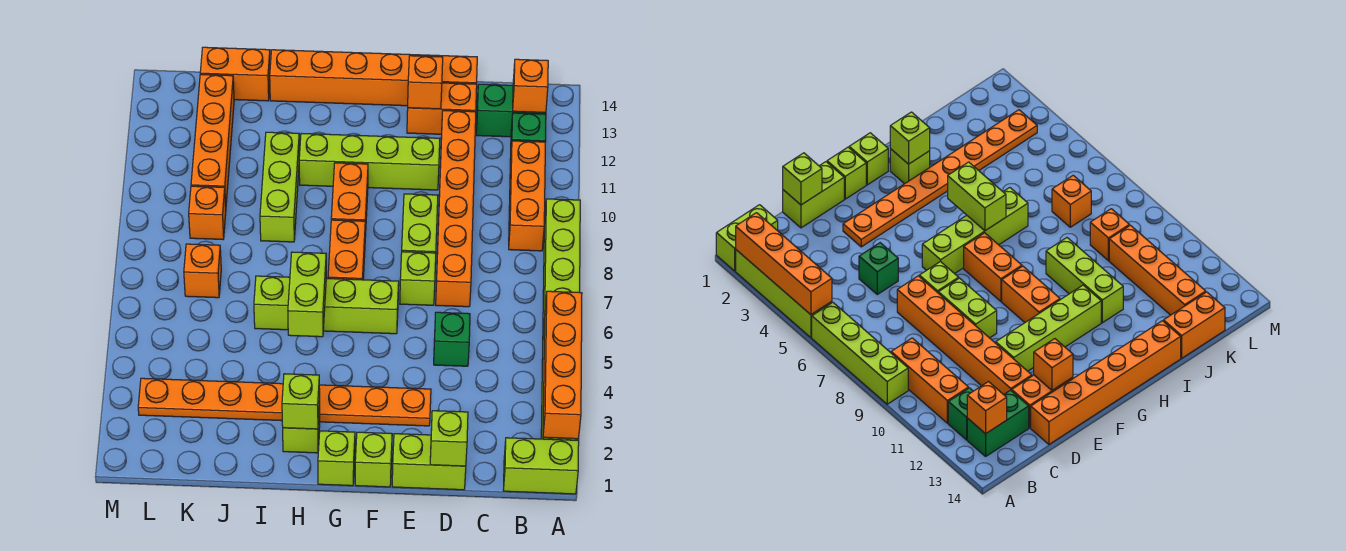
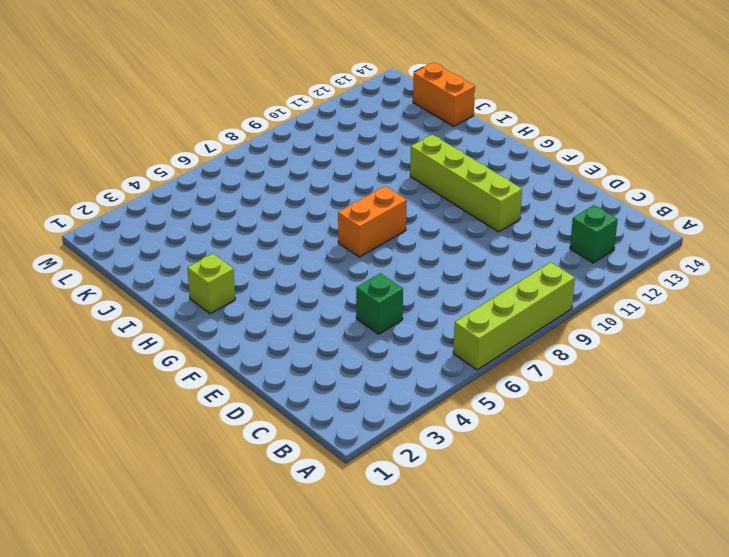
none -> lime 1x2 brick [503,438,579,494]
none -> lime 1x4 brick [736,250,832,338]
none -> orange 1x3 brick [509,141,545,251]
none -> green 1x2 brick [476,84,546,137]

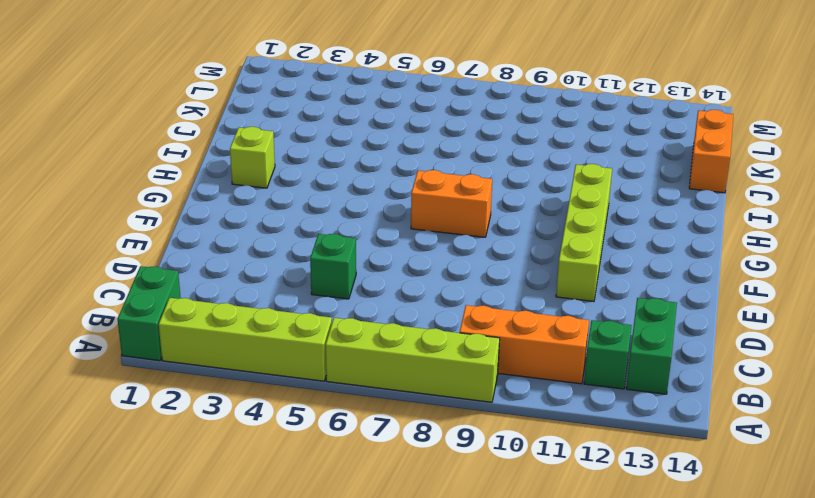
green 1x2 brick [118,266,181,361] -> lime 1x2 brick [503,438,579,494]
none -> lime 1x2 brick [392,434,466,490]
none -> orange 1x6 brick [436,111,476,307]
none -> orange 1x2 brick [407,83,477,134]
none -> orange 1x6 brick [270,50,477,106]

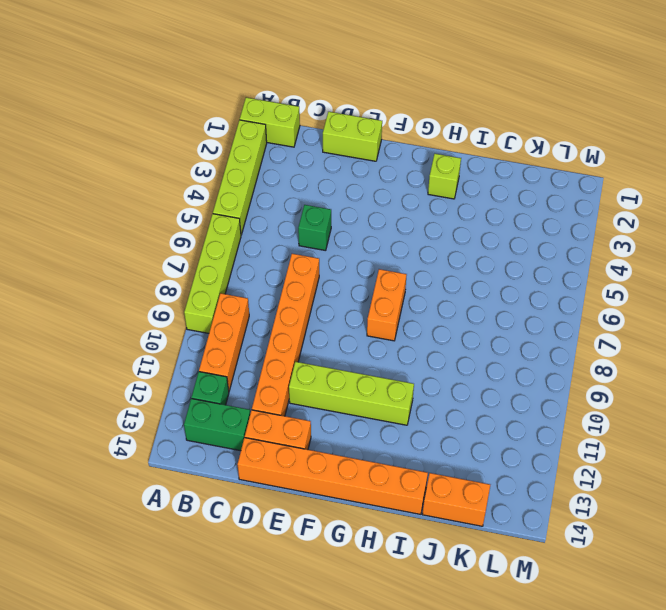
none -> orange 1x8 plate [138,378,431,426]
none -> lime 1x1 brick [400,252,436,305]
none -> lime 1x2 brick [402,194,438,253]
none -> lime 1x1 brick [355,432,392,487]

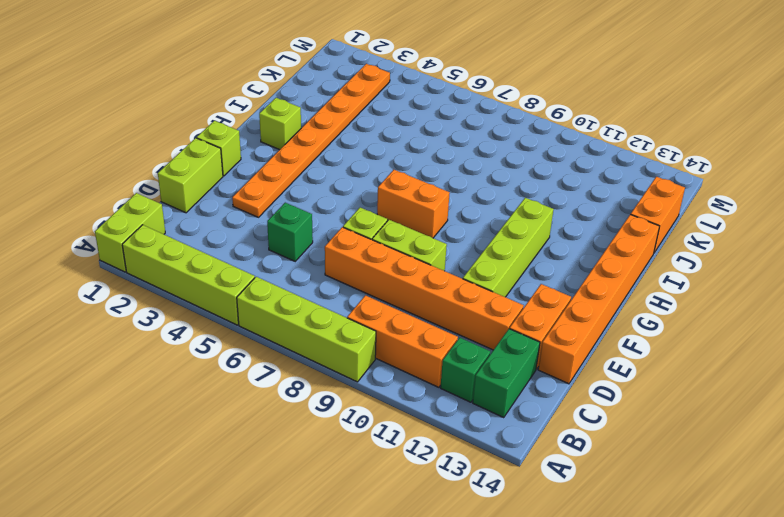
none -> lime 1x4 brick [254,276,399,334]
none -> lime 1x1 brick [318,431,355,486]
none -> orange 1x2 brick [331,163,368,237]
none -> lime 1x3 brick [260,132,300,242]

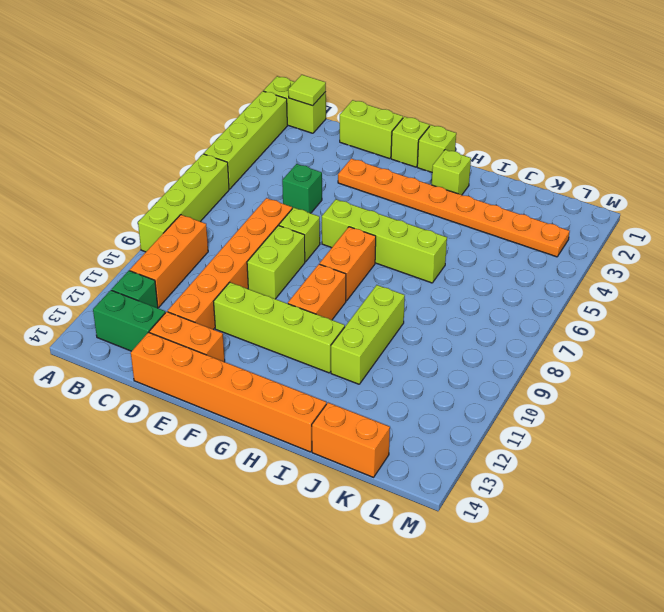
lime 1x1 tile [288,75,326,106] -> none
none -> orange 1x1 brick [184,244,221,298]
none -> orange 1x1 brick [189,186,226,239]
none -> orange 1x4 brick [191,75,234,206]
none -> orange 1x4 brick [543,291,582,439]

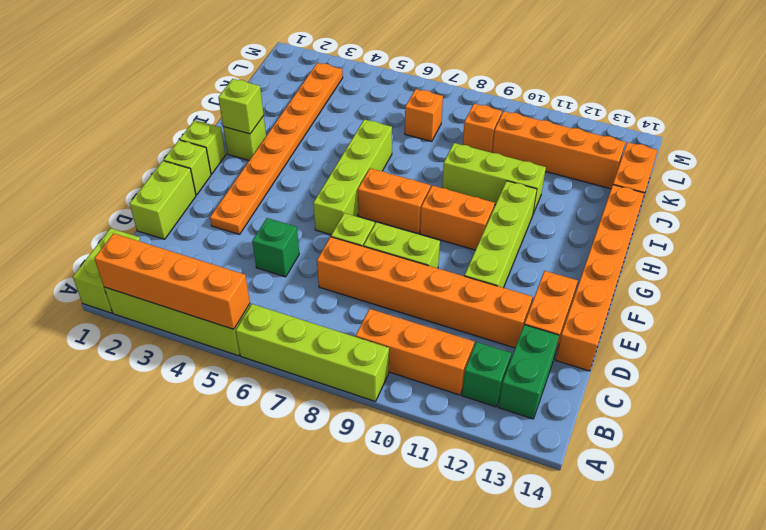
none -> orange 1x1 brick [513,59,548,113]
none -> lime 1x1 brick [430,411,468,466]
none -> orange 1x1 brick [408,56,443,109]
none -> lime 1x2 brick [288,252,326,337]

